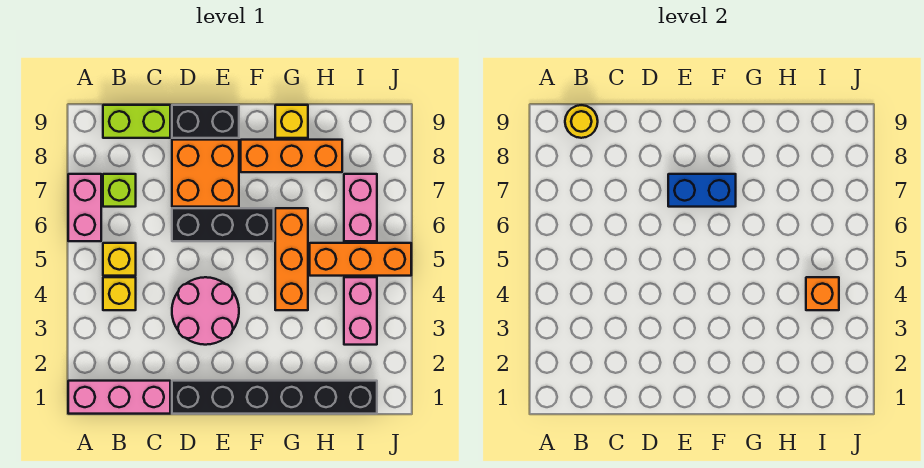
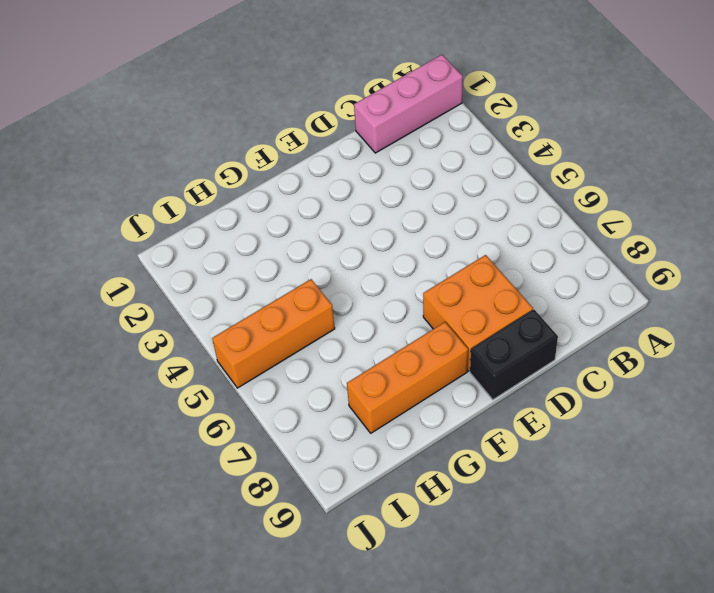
none -> pink 1x2 brick [68,174,101,241]
none -> yellow 1x1 brick [103,277,136,310]
none -> yellow 1x1 brick [103,243,136,276]

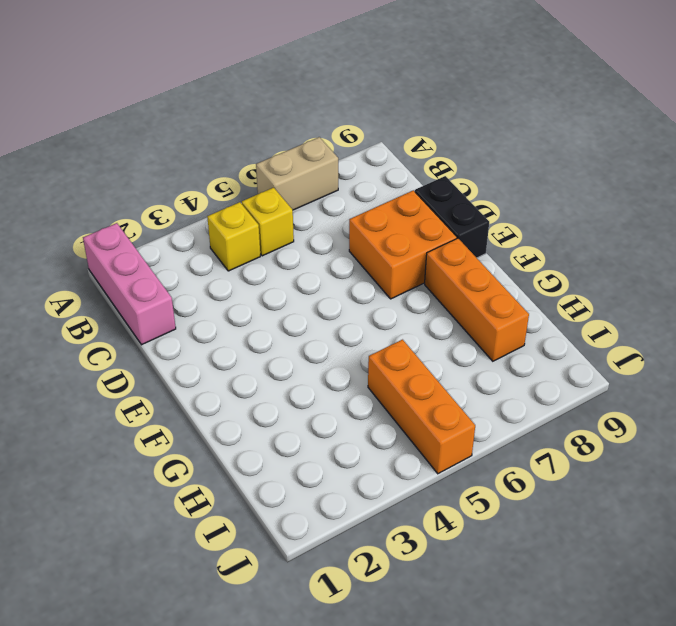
tan 1x2 brick [256,137,338,210] -> pink 1x2 brick [68,174,101,241]
none -> lime 1x1 brick [103,174,136,207]
none -> lime 1x2 brick [103,105,170,138]
none -> black 1x6 brick [172,381,377,414]

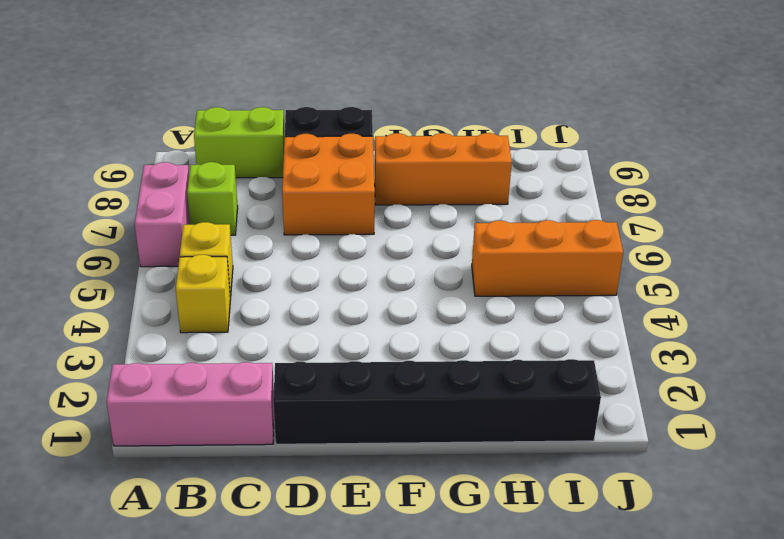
none -> pink 2x2 round brick [172,277,239,345]
none -> black 1x3 brick [172,208,274,241]
none -> orange 1x3 brick [275,208,308,310]

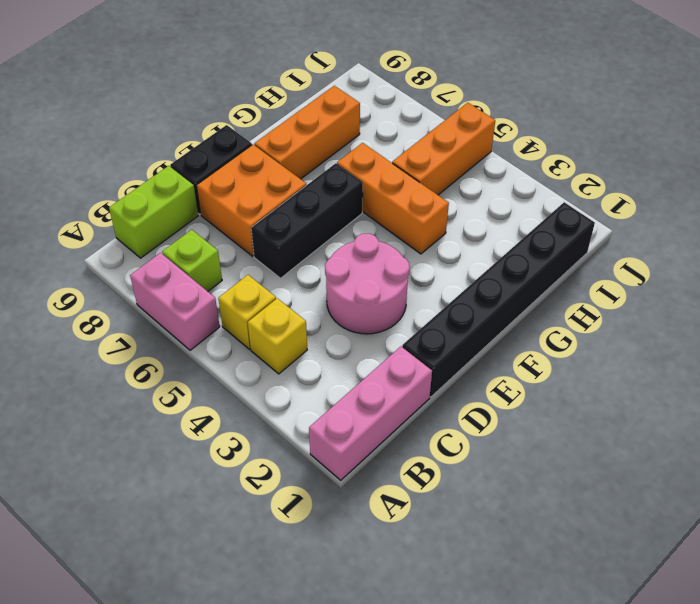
none -> yellow 1x1 brick [275,105,308,138]
none -> pink 1x2 brick [344,277,377,345]
none -> pink 1x2 brick [344,174,377,241]

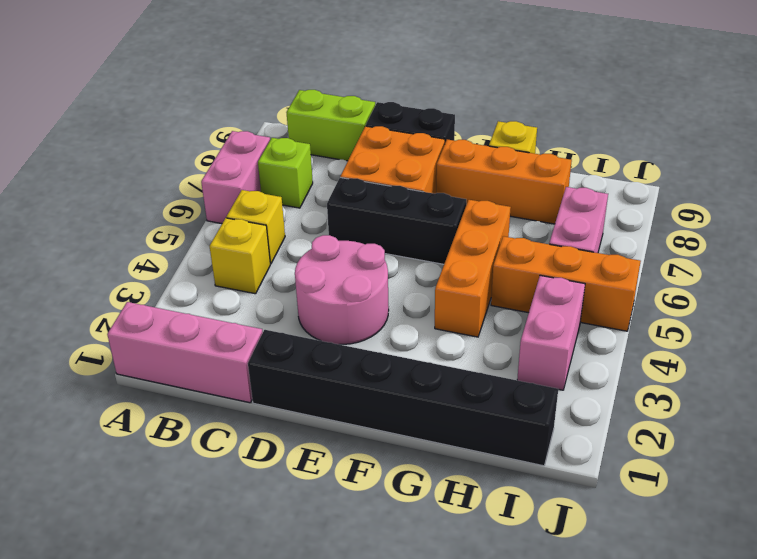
none -> yellow 1x1 round brick [565,105,598,138]
none -> blue 1x2 brick [668,174,736,207]
none -> orange 1x1 brick [806,277,839,310]

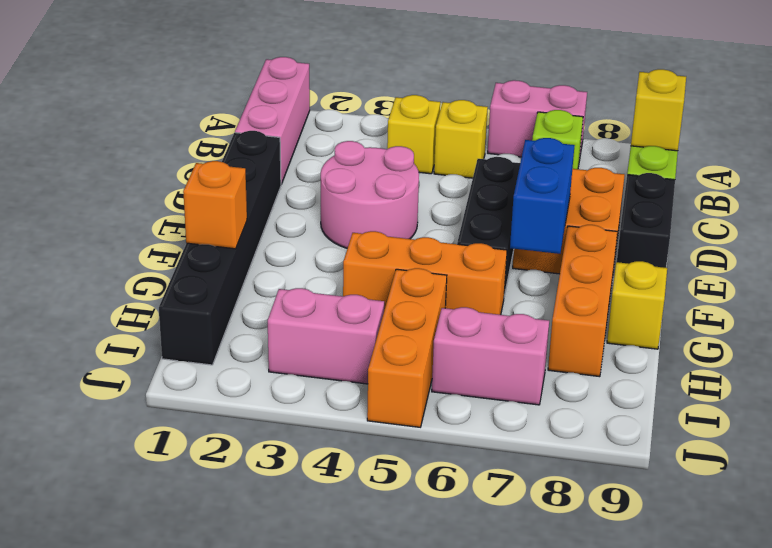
yellow 1x1 brick [631,69,686,151] -> yellow 1x1 round brick [565,105,598,138]
orange 1x1 brick [183,161,247,249] -> orange 1x1 brick moved to [806,277,839,310]

